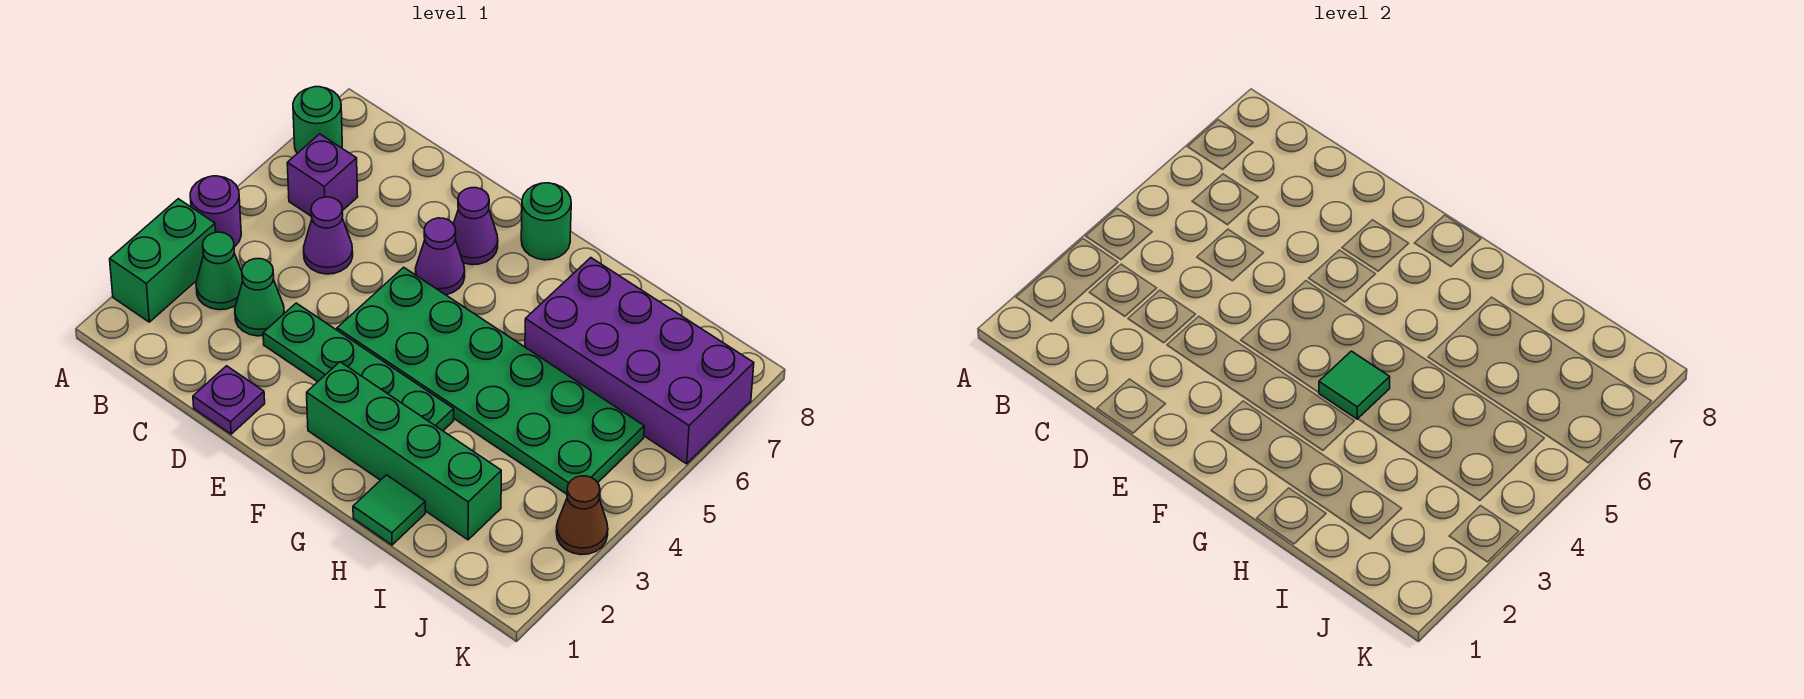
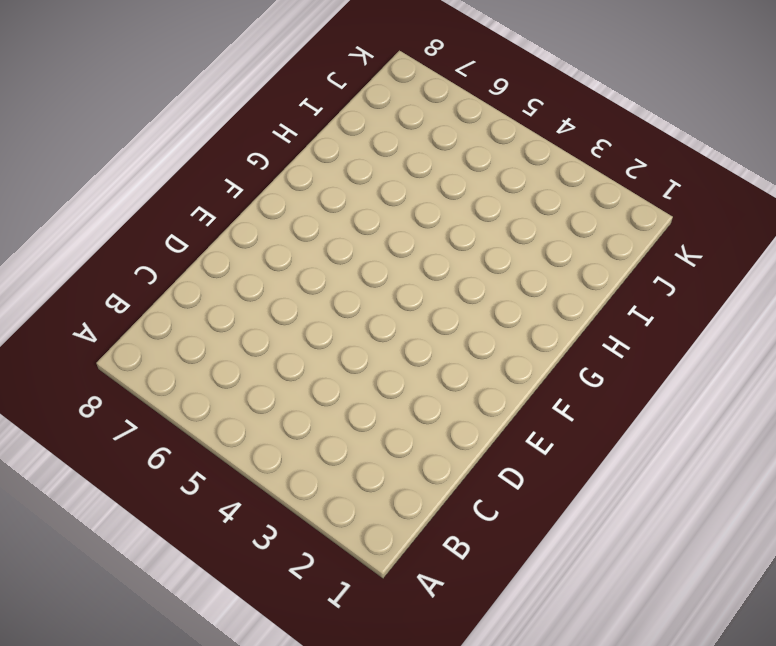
none -> green 1x2 brick [110,199,216,322]
none -> purple 1x1 round brick [190,176,241,247]
none -> green 1x1 round brick [293,87,342,153]

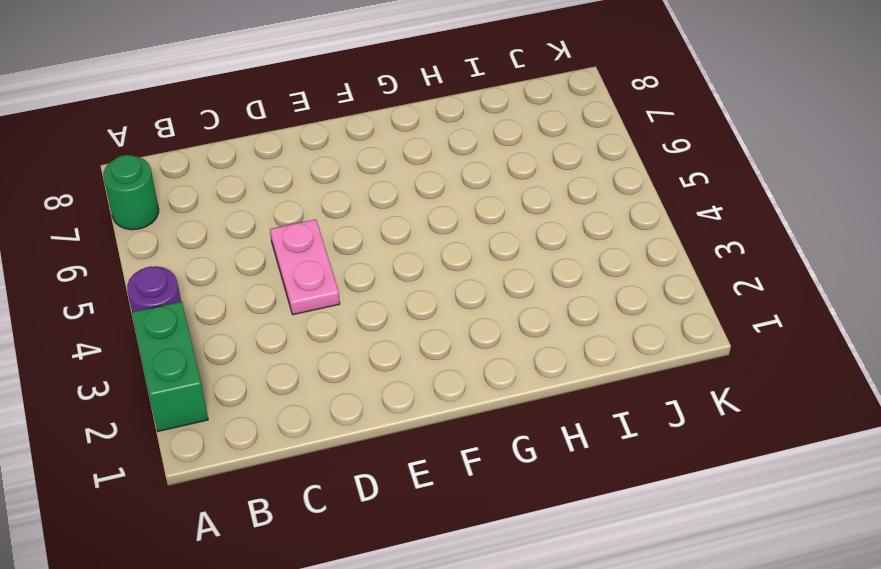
pink 1x2 plate [270,219,340,315] -> none
none -> green 1x1 cone [196,232,243,310]
none -> purple 1x1 brick [287,134,358,216]
none -> green 1x1 cone [235,259,284,336]

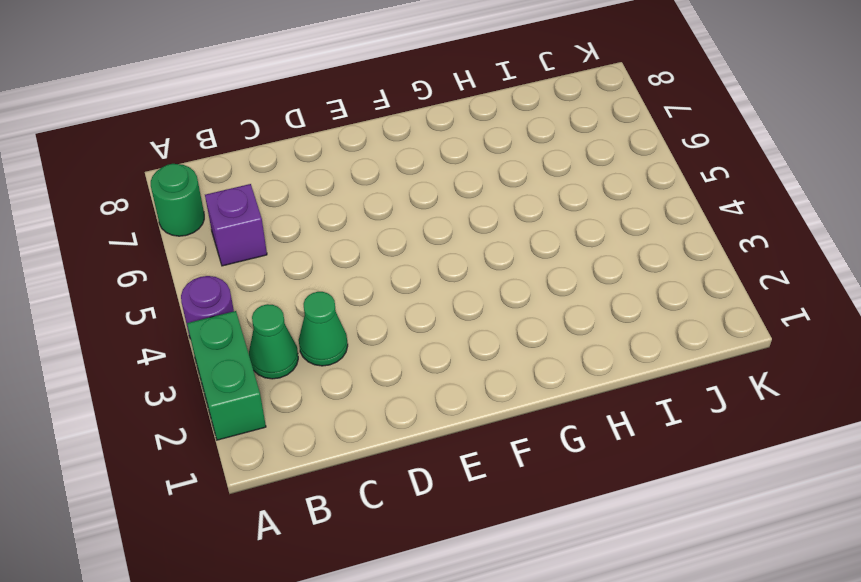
none -> purple 1x1 cone [304,197,353,274]
none -> purple 1x1 plate [193,366,265,434]
none -> green 1x4 plate [263,303,454,431]

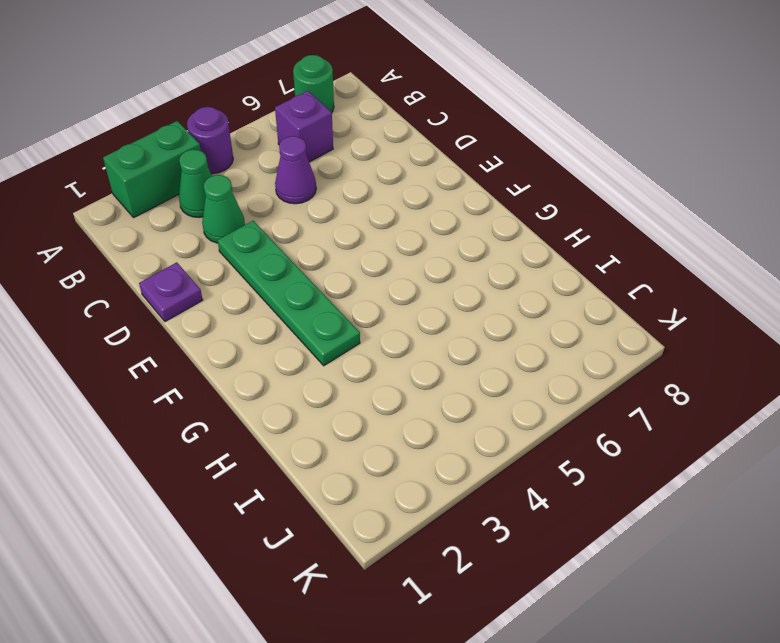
none -> green 2x6 plate [337,267,644,494]
none -> purple 1x1 cone [416,218,465,295]
none -> purple 1x1 cone [454,188,498,265]

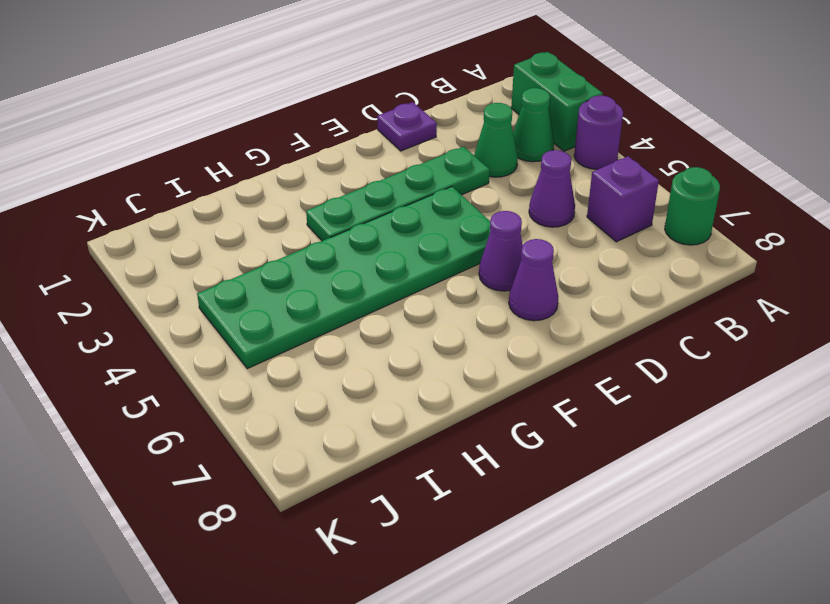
none -> green 1x4 brick [307,362,501,540]
none -> green 1x1 round brick [521,183,571,260]
none -> green 1x1 tile [353,475,425,545]

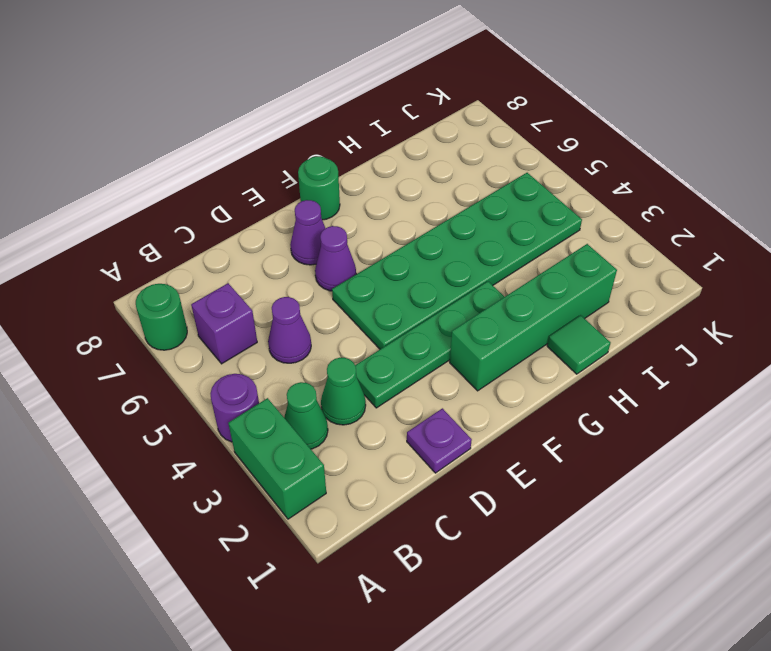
none -> purple 2x4 brick [525,258,754,464]
none -> brown 1x1 cone [556,476,608,555]
none -> green 1x1 tile [1319,351,1390,419]

